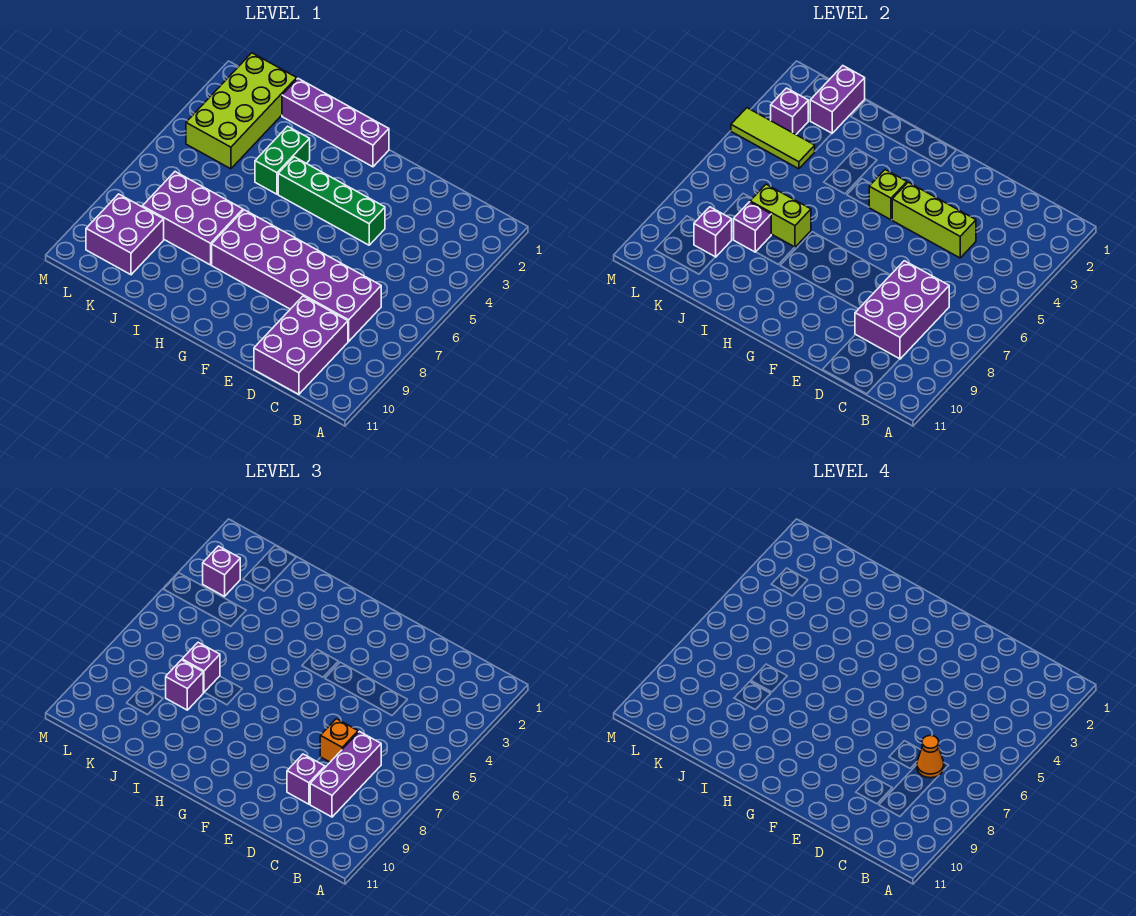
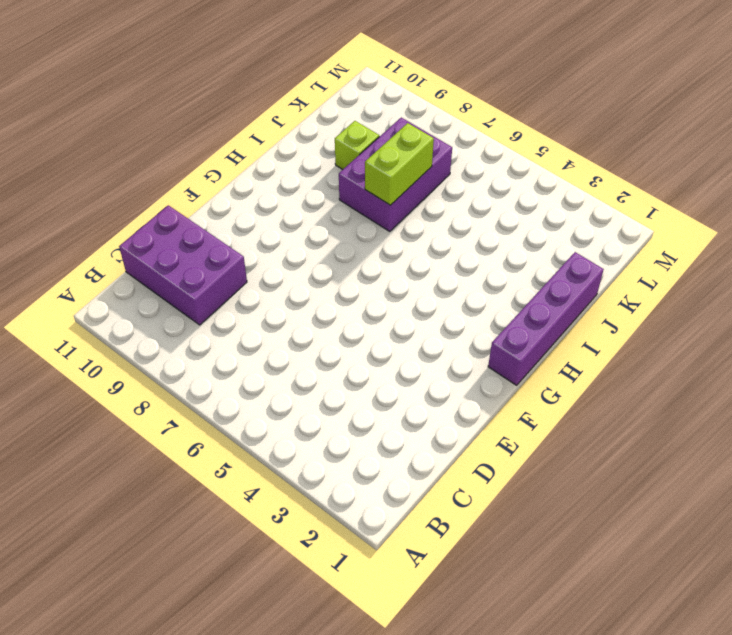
lime 1x1 brick [335,121,379,169] -> lime 1x1 brick moved to [869,170,907,220]
none -> purple 2x6 brick [212,210,381,341]
none -> green 1x4 brick [278,157,385,245]
none -> green 1x2 brick [255,126,310,194]

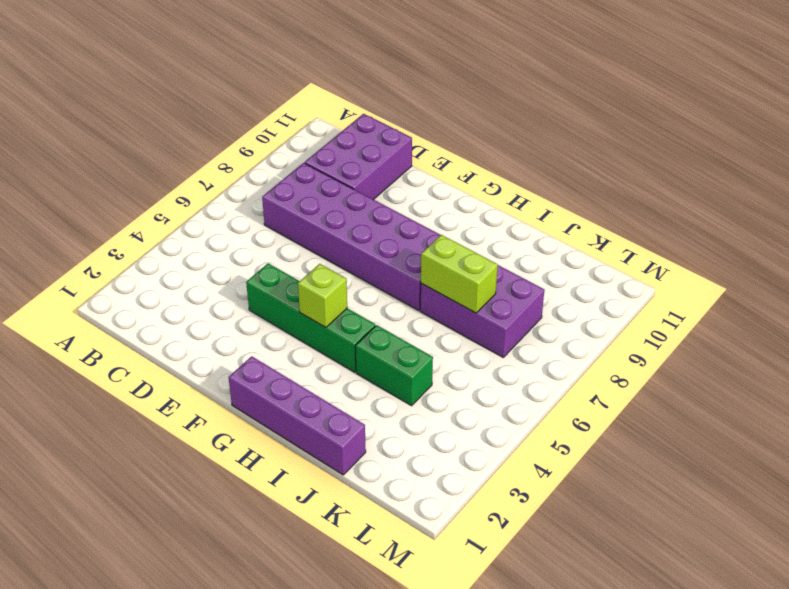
green 1x2 brick [355,325,433,406] -> green 1x2 brick turned to [255,126,310,194]
none -> lime 2x4 brick [186,53,297,169]
none -> purple 2x2 brick [86,194,164,275]
none -> purple 2x3 brick [855,261,949,359]

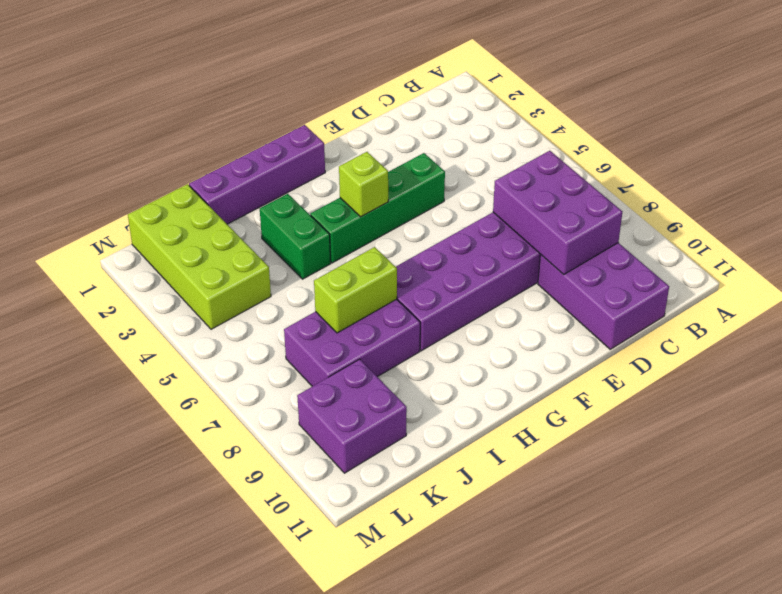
none -> lime 1x3 brick [892,182,976,258]
none -> purple 1x1 brick [734,202,771,252]
none -> purple 1x2 brick [810,66,865,133]

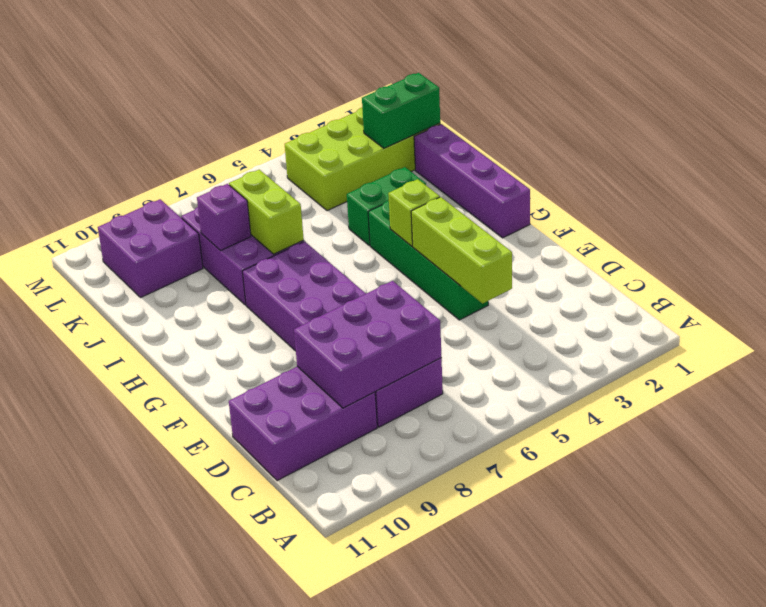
green 1x2 brick [362,73,440,148] -> purple 1x2 brick [810,66,865,133]
none -> lime 1x3 tile [731,108,815,169]
none -> purple 1x1 brick [694,207,732,257]
none -> purple 1x1 brick [771,88,808,134]

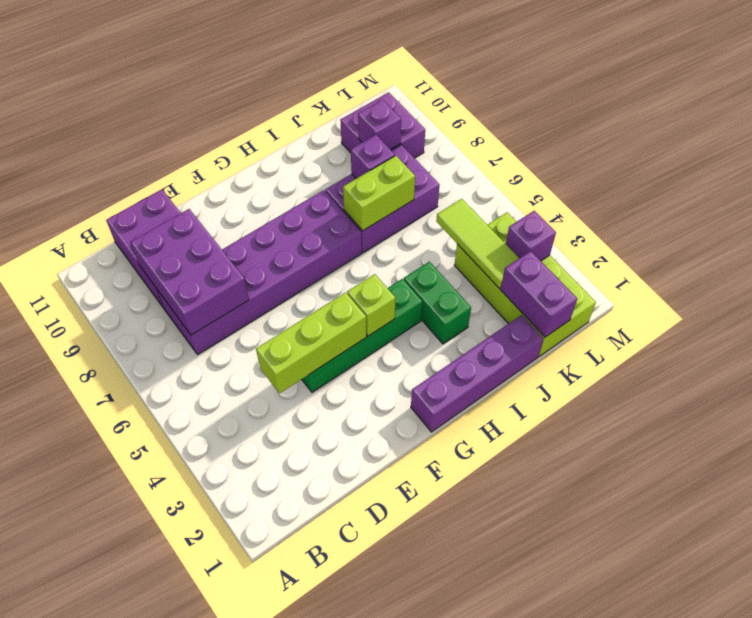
lime 1x3 tile [436,199,519,288] -> lime 1x3 tile turned to [731,108,815,169]
none -> purple 1x3 brick [310,731,381,817]
none -> orange 1x1 brick [320,719,358,762]
none -> purple 1x1 brick [287,754,325,804]

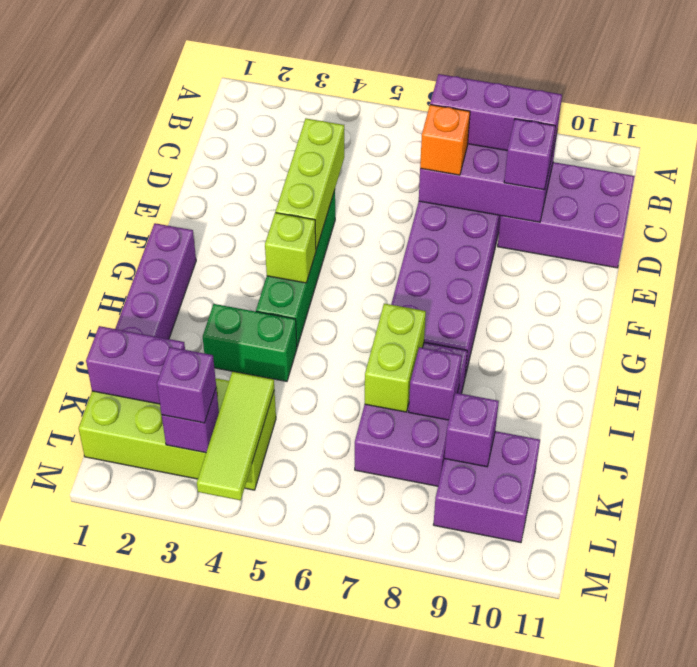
none -> purple 1x1 brick [182,642,220,692]
none -> purple 1x1 brick [166,660,203,710]
none -> orange 1x1 cone [917,736,944,778]

